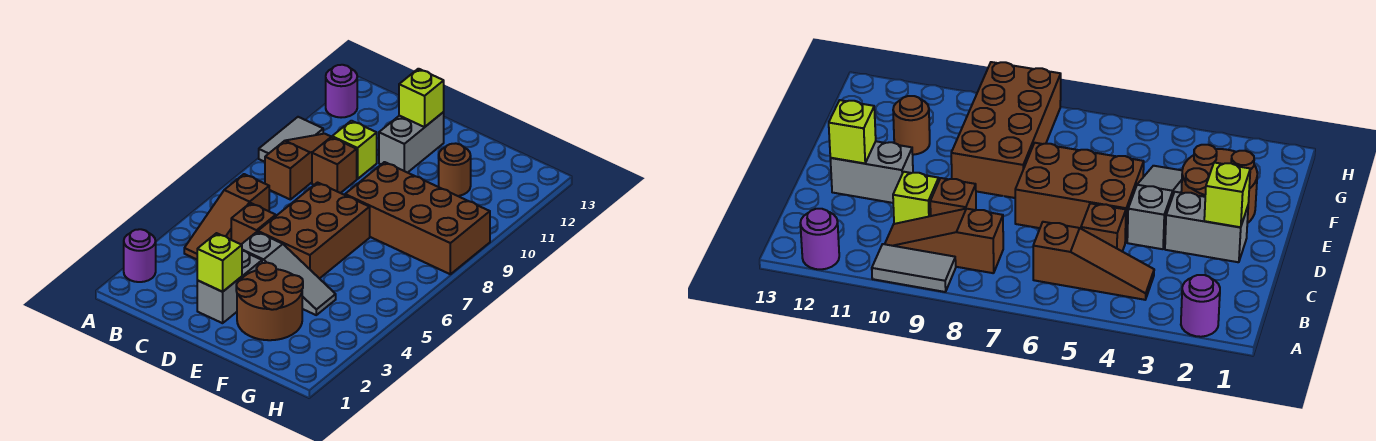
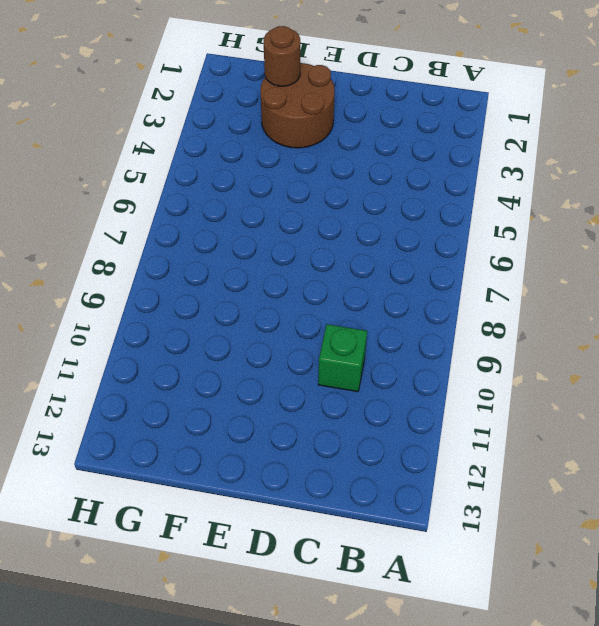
green 1x1 brick [318,324,367,392] -> lime 1x1 brick [332,121,377,179]
brown 1x1 round brick [264,26,300,86] -> brown 1x1 round brick moved to [439,143,471,196]
none -> purple 1x1 round brick [124,229,156,282]
none -> grey 1x2 tile [259,117,323,162]
none -> purple 1x1 round brick [326,65,357,118]

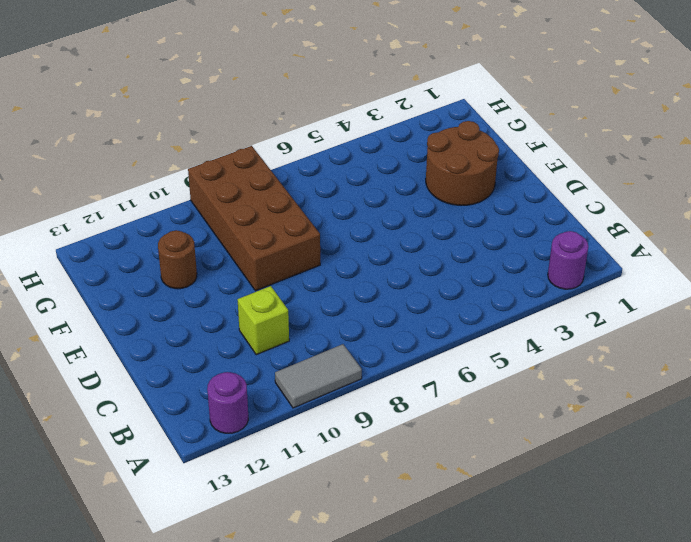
none -> brown 1x3 slope [184,174,269,259]
none -> brown 1x3 slope [265,134,331,199]
none -> brown 1x1 brick [231,203,276,244]

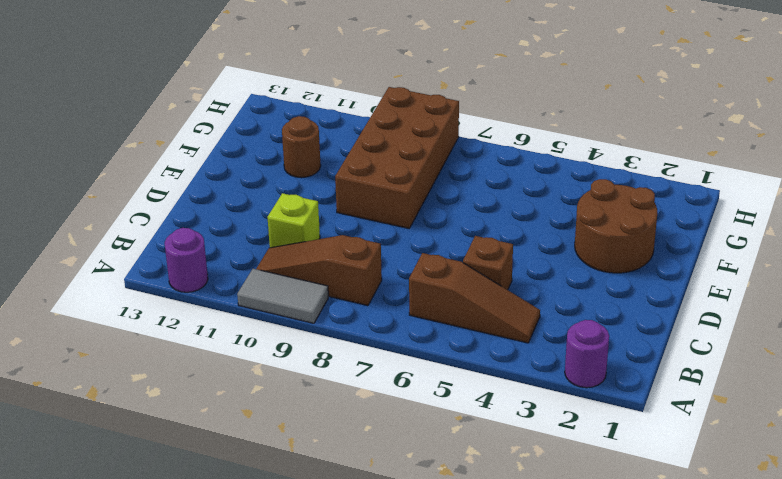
none -> brown 1x1 brick [312,137,357,193]
none -> grey 1x2 brick [197,251,262,323]
none -> grey 1x3 slope [241,232,336,315]

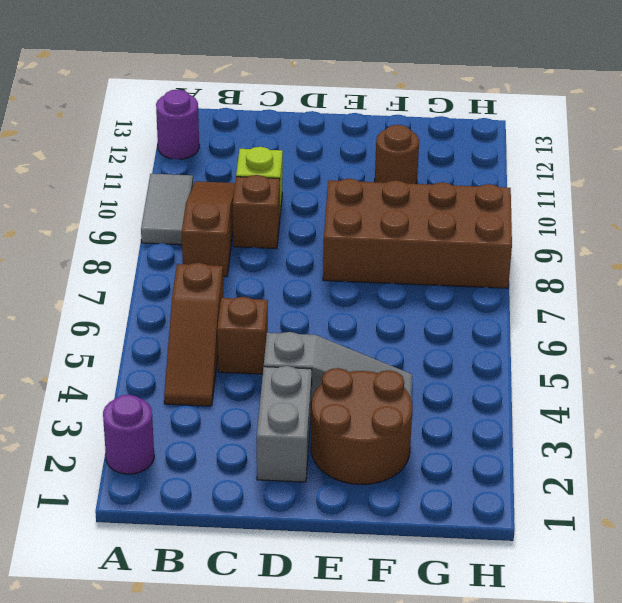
none -> brown 2x3 brick [258,183,370,279]
none -> grey 1x2 brick [379,112,444,173]
none -> lime 1x1 brick [197,233,242,292]

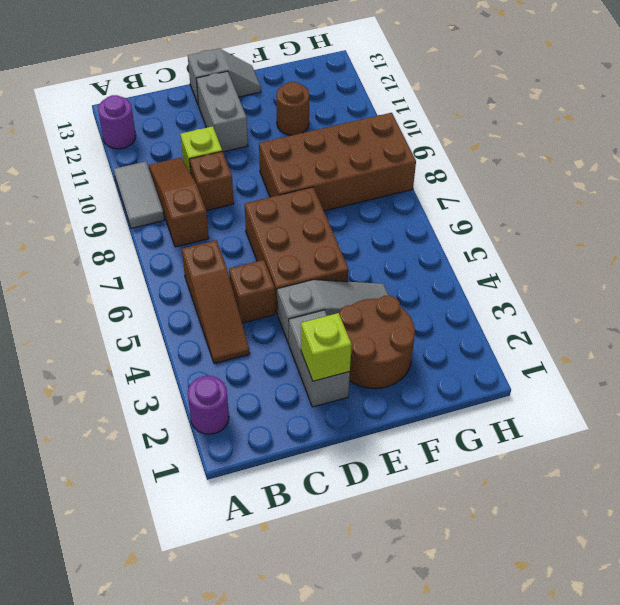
grey 1x2 slope [188,48,261,106] -> none
none -> lime 1x1 brick [399,69,444,127]

